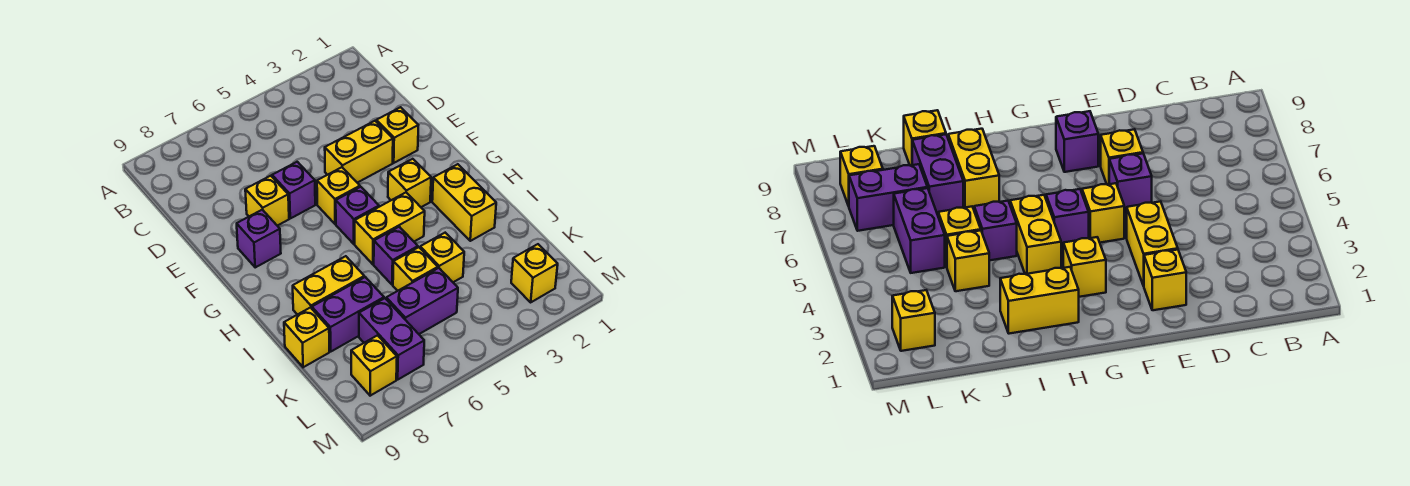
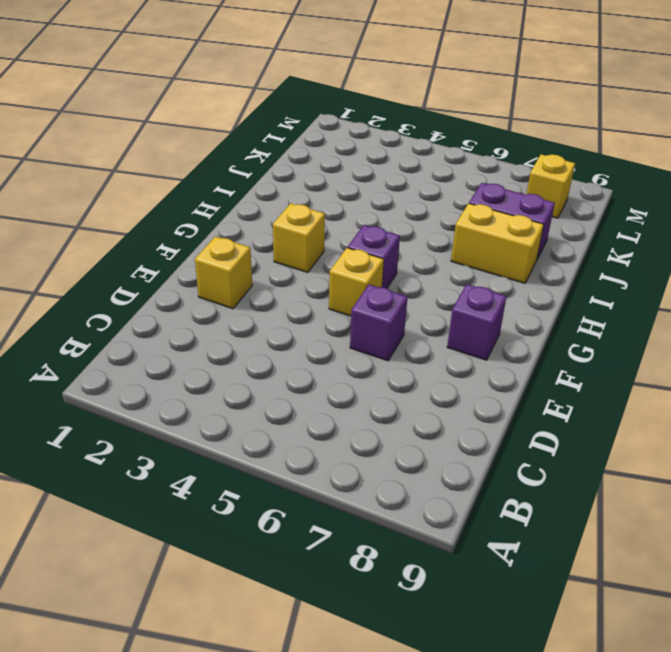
none -> yellow 1x2 brick [325,121,393,183]
none -> yellow 1x1 brick [245,176,289,226]
none -> yellow 1x2 brick [432,164,496,241]

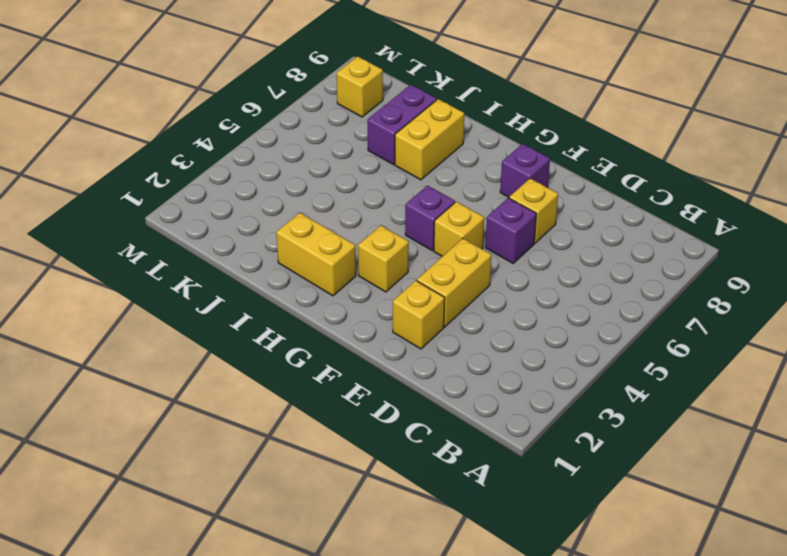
none -> yellow 1x2 brick [355,193,425,264]
none -> purple 1x1 brick [374,227,418,285]
none -> yellow 1x1 brick [420,233,464,282]

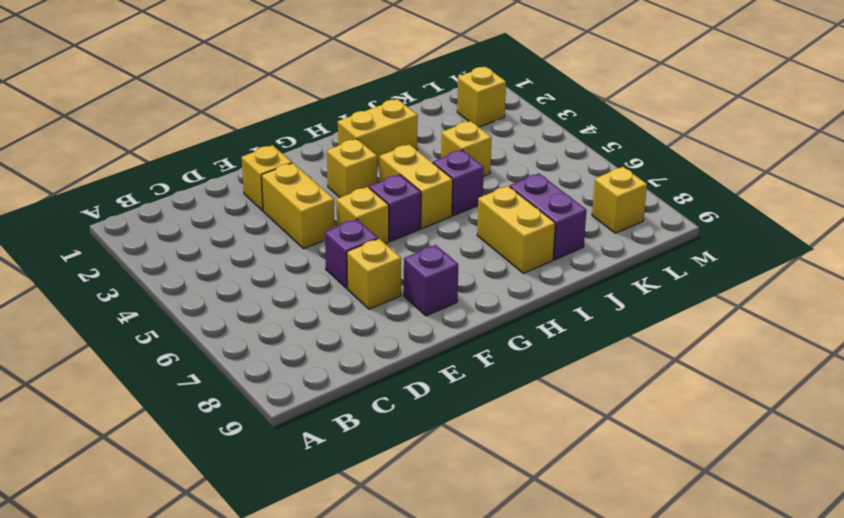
none -> yellow 1x1 brick [393,247,438,291]
none -> yellow 1x1 brick [284,308,329,367]
none -> purple 1x2 brick [386,268,458,334]

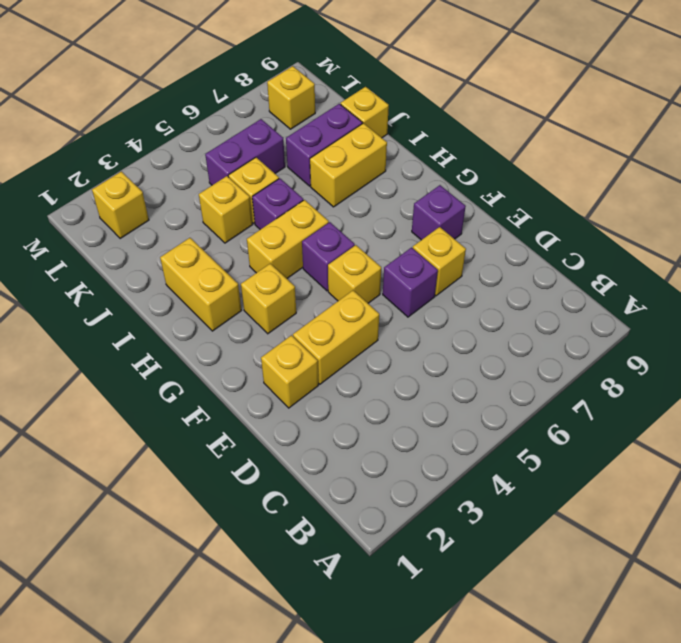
none -> purple 1x2 brick [359,298,424,379]

